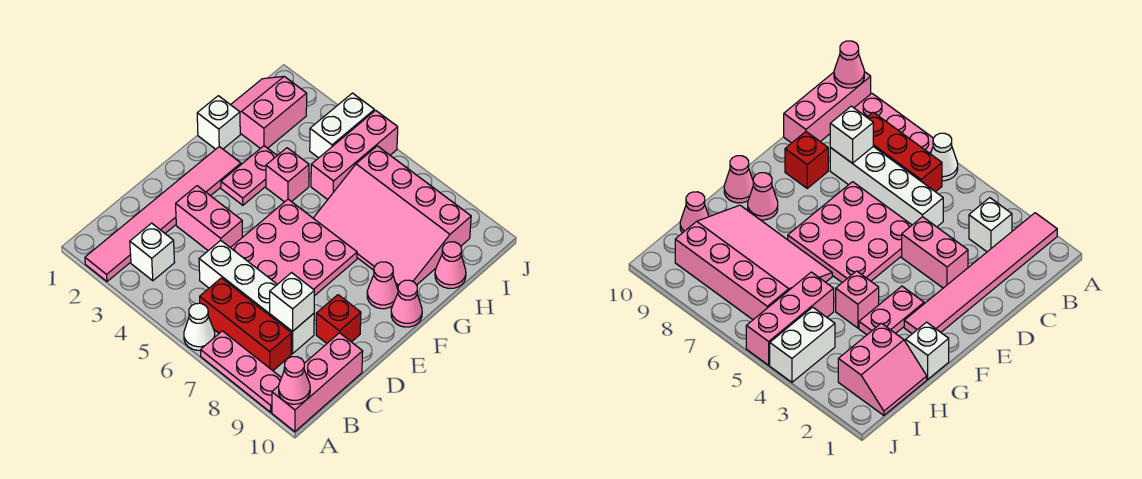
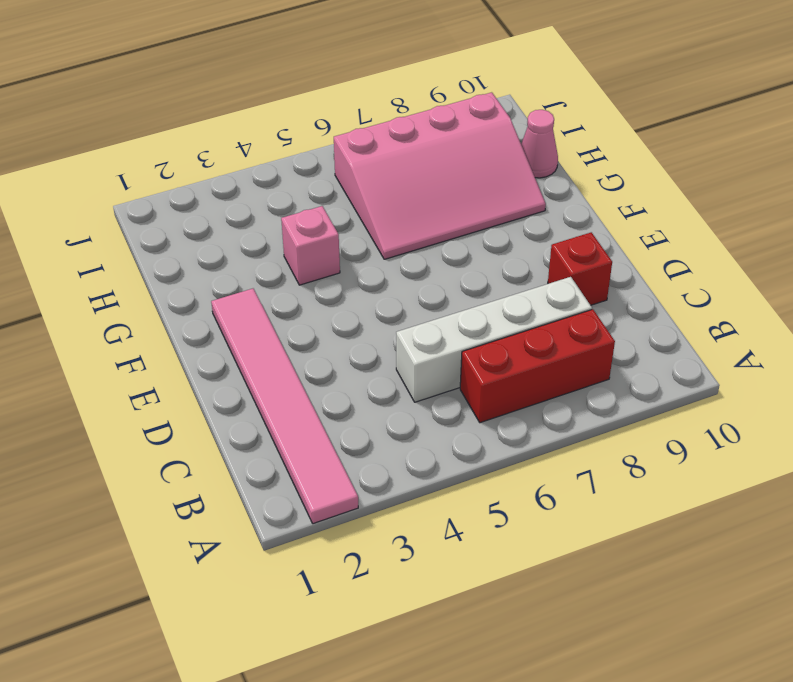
none -> white 1x1 cone [184,303,215,350]
none -> pink 1x3 plate [201,331,281,412]
none -> pink 1x3 brick [272,333,363,432]

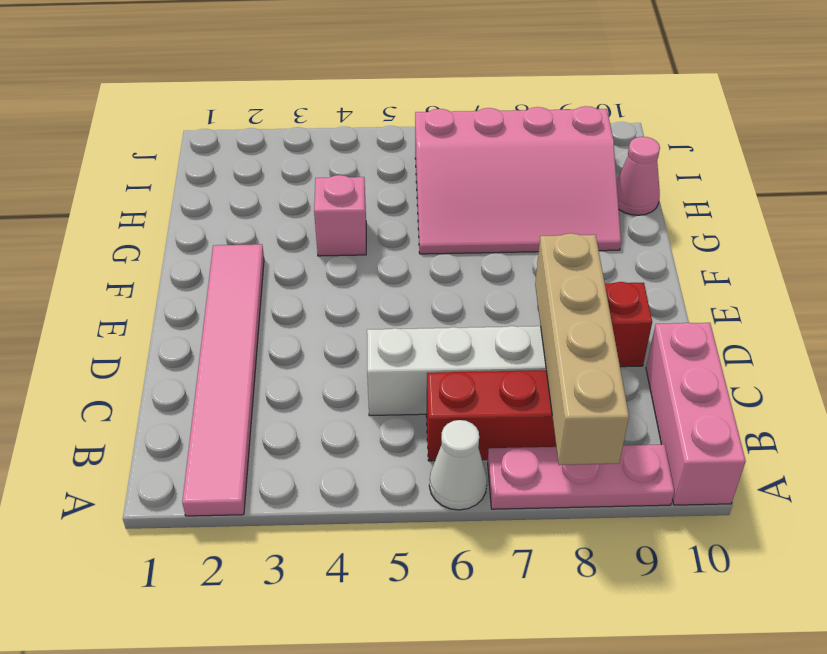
tan 1x4 brick [535,233,629,465] -> white 1x1 brick [270,273,314,332]
none -> white 1x1 brick [130,223,175,281]
none -> pink 1x2 brick [176,186,242,251]
none -> pink 3x3 plate [231,199,357,296]

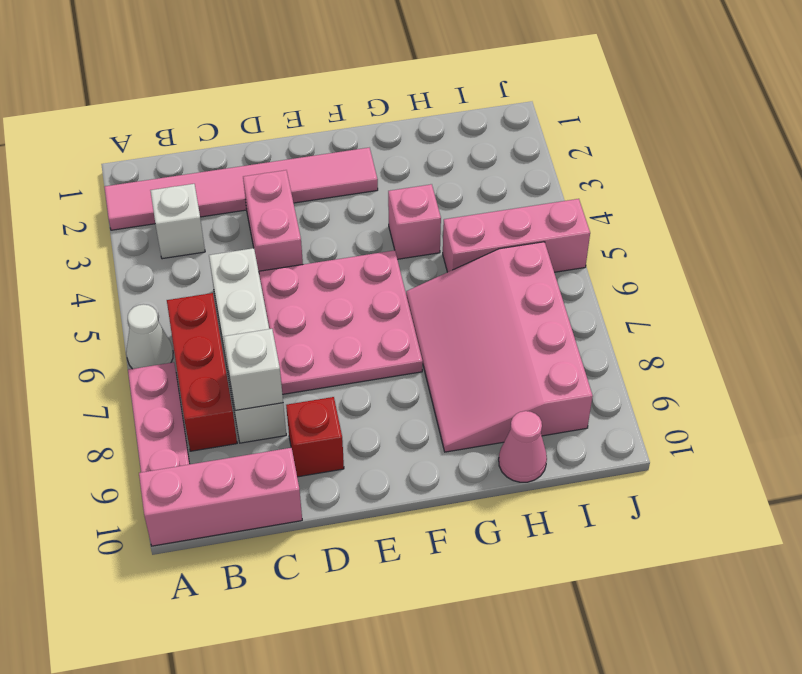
none -> pink 1x2 plate [221,146,277,205]
none -> pink 1x1 cone [367,262,398,309]
none -> pink 1x1 cone [391,280,422,327]

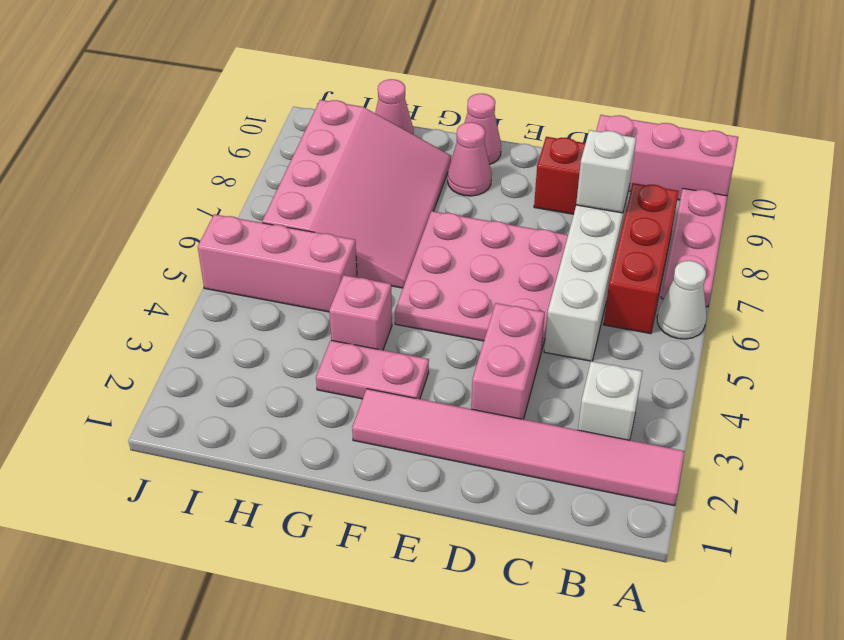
none -> white 1x1 brick [197,96,240,149]
none -> pink 2x2 slope [231,76,307,149]
none -> white 1x2 brick [310,93,374,158]

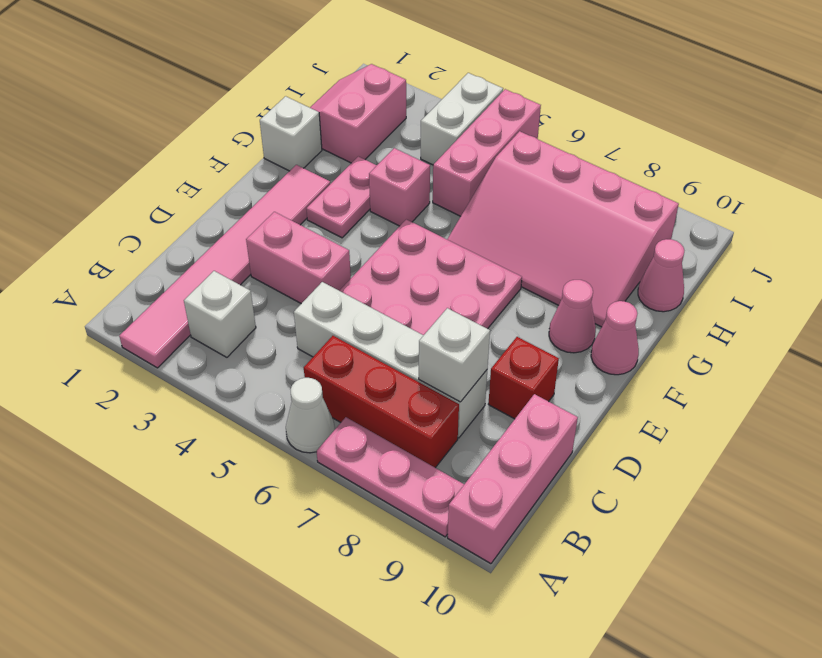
none -> pink 1x1 cone [279,357,310,404]

